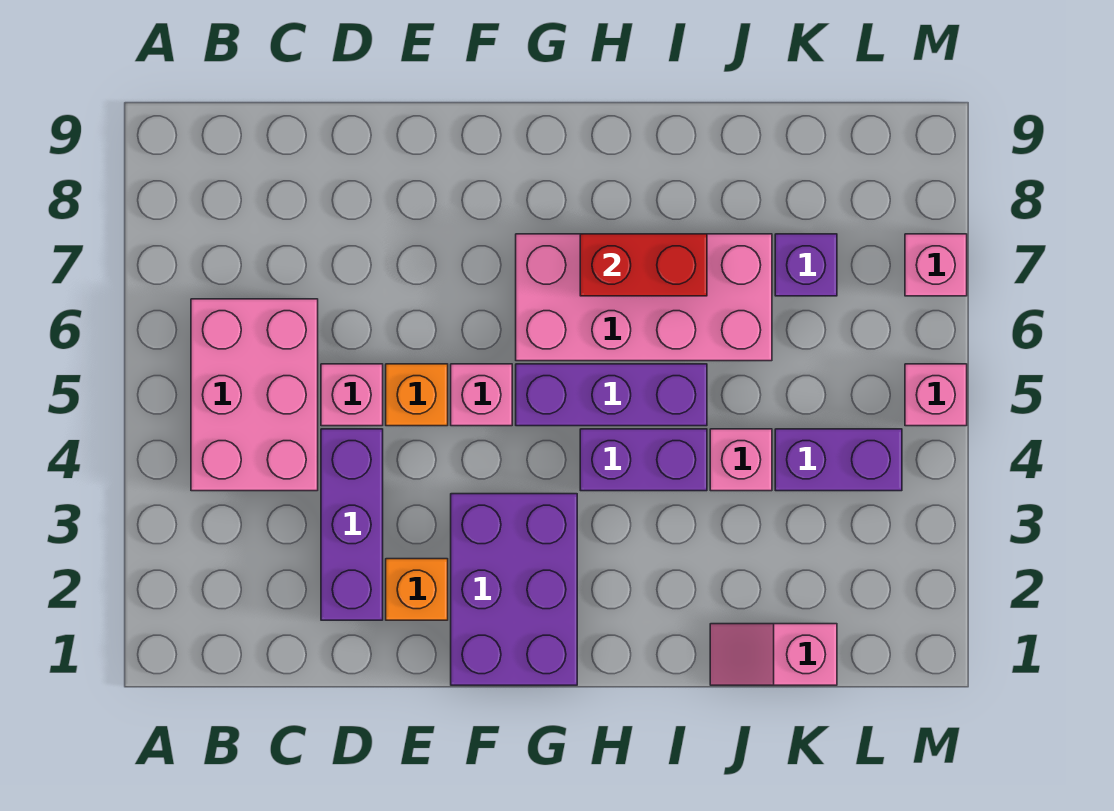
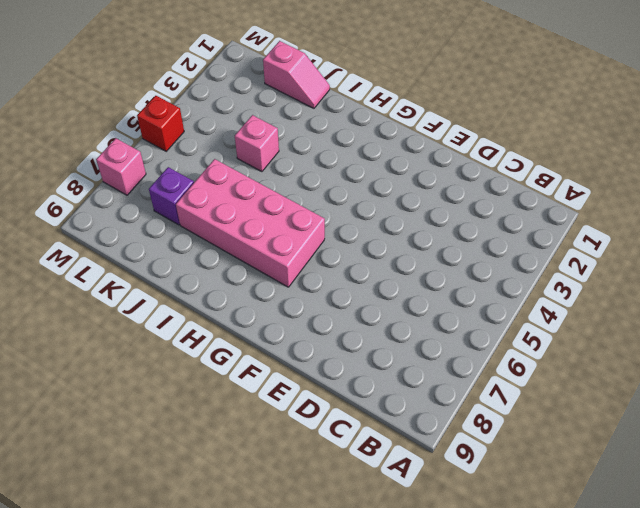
red 1x1 brick [137,96,184,151] -> pink 1x1 brick [905,364,967,426]
none -> pink 2x3 brick [191,299,318,491]
none -> purple 1x3 brick [321,429,383,620]
none -> pink 1x1 brick [321,364,383,426]

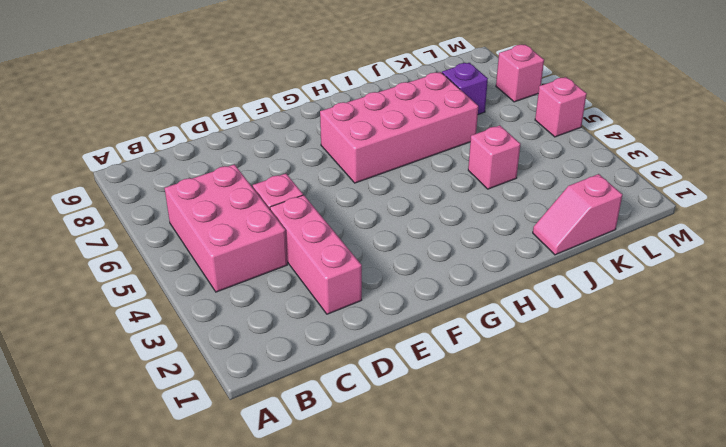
pink 1x3 brick [270,195,362,314] -> purple 1x3 brick [321,429,383,620]
none -> orange 1x1 brick [386,559,448,620]
none -> orange 1x1 brick [386,364,448,426]
none -> purple 2x3 brick [451,494,577,685]

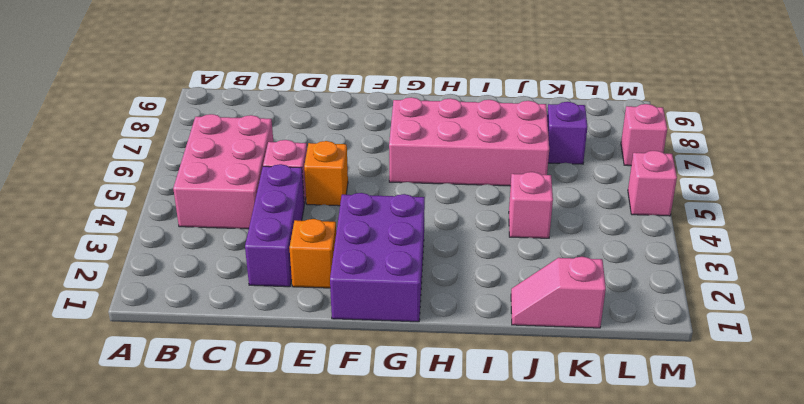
none -> pink 1x1 brick [451,364,512,426]
none -> purple 1x3 brick [516,364,707,426]
none -> purple 1x2 brick [580,429,707,491]

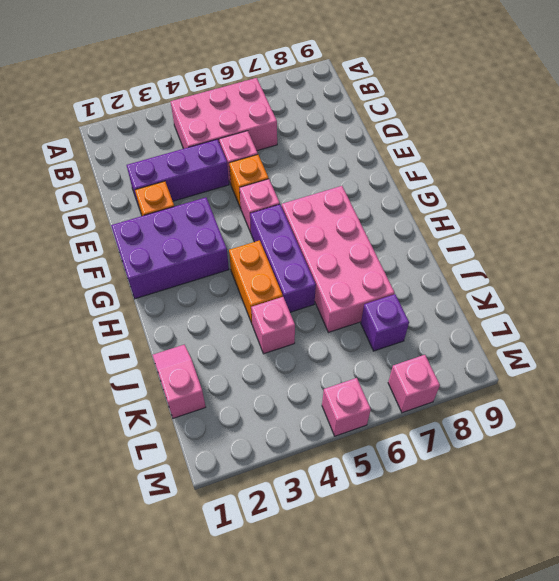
orange 1x2 brick [229,240,283,323] -> purple 1x2 brick [580,429,707,491]
none -> purple 1x2 brick [775,429,902,491]
none -> red 1x2 brick [580,234,707,296]

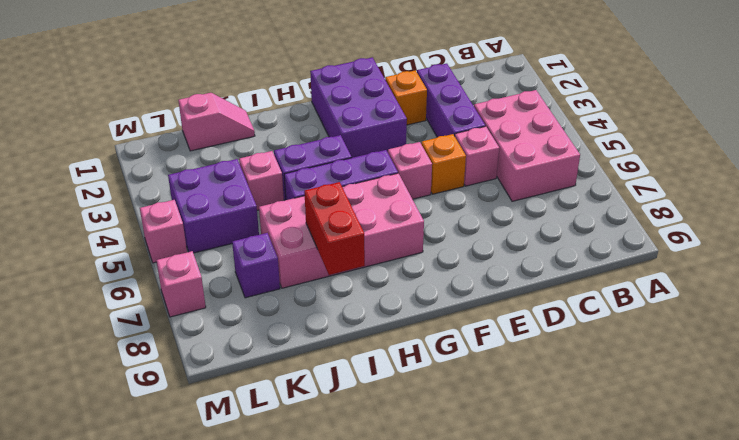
red 1x2 brick [304,182,365,275] -> red 1x2 brick turned to [580,234,707,296]
purple 2x2 brick [168,159,259,253] -> purple 1x2 brick [775,429,902,491]

